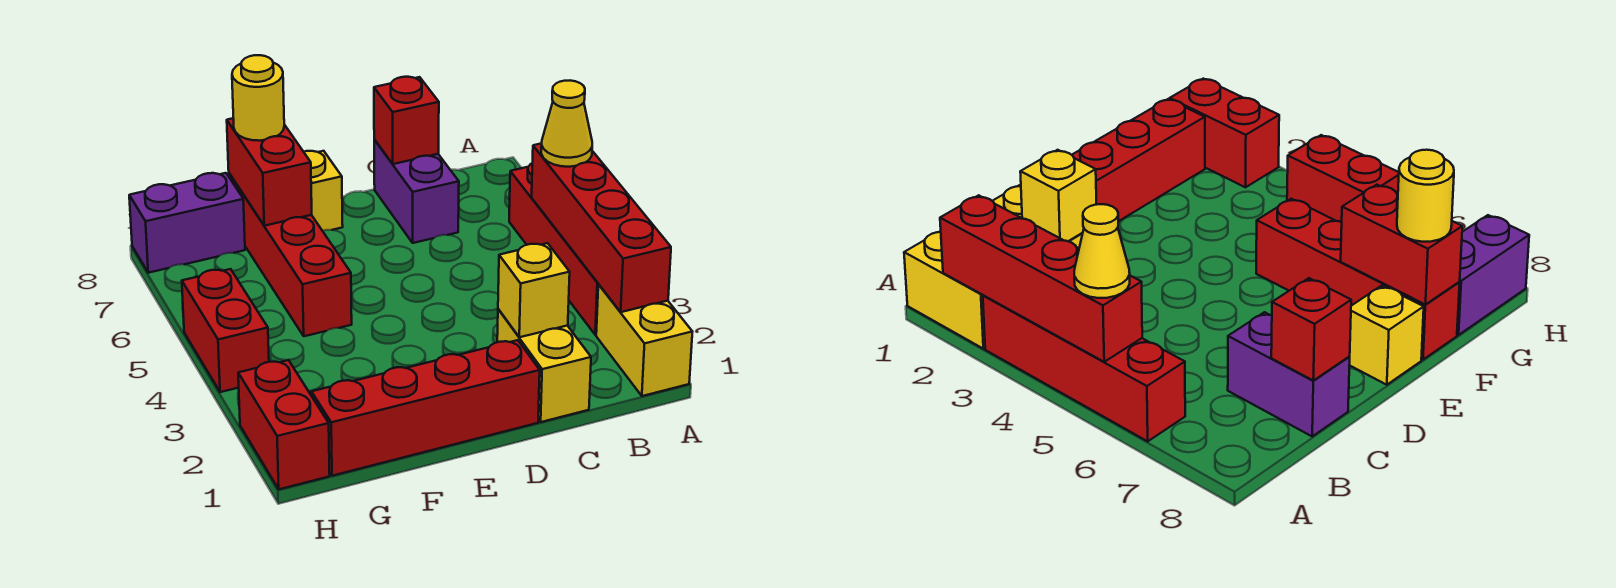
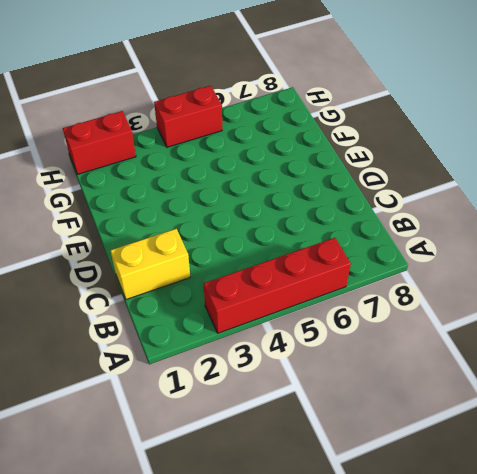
none -> yellow 1x2 brick [596,285,692,396]
none -> purple 1x2 brick [374,140,459,243]
none -> red 1x4 brick [312,340,540,476]

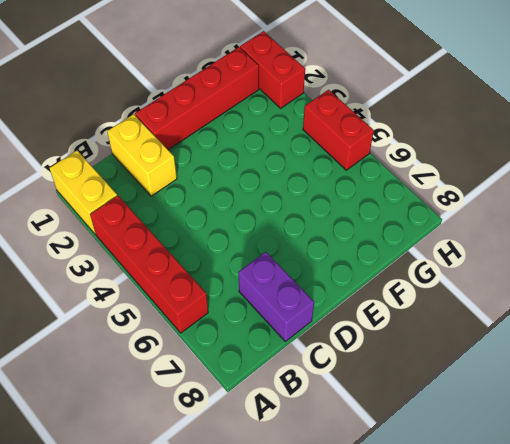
none -> yellow 1x1 brick [304,151,343,231]
none -> red 1x4 brick [229,173,352,336]
none -> purple 1x2 brick [129,173,245,273]

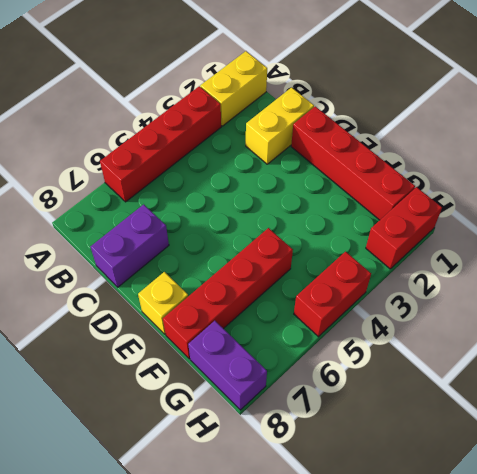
none -> red 1x4 brick [532,143,671,312]
none -> yellow 1x1 brick [498,243,570,337]
none -> red 1x1 brick [374,77,439,164]

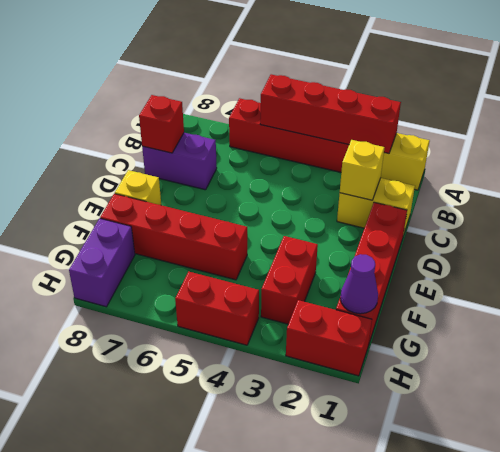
red 1x2 brick [261,236,318,324] -> red 1x2 brick turned to [227,118,312,226]
purple 1x1 cone [340,254,378,314] -> none
none -> yellow 1x1 cone [541,81,592,167]
none -> yellow 1x1 round brick [232,55,284,141]

